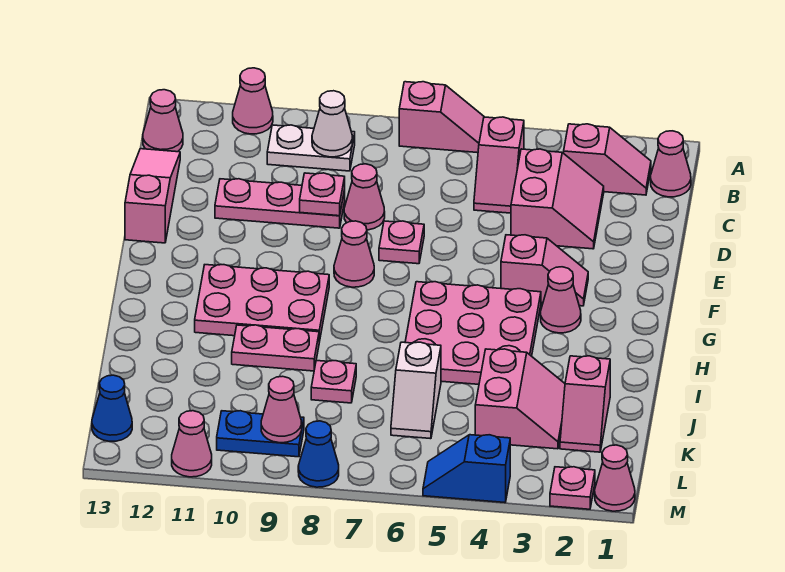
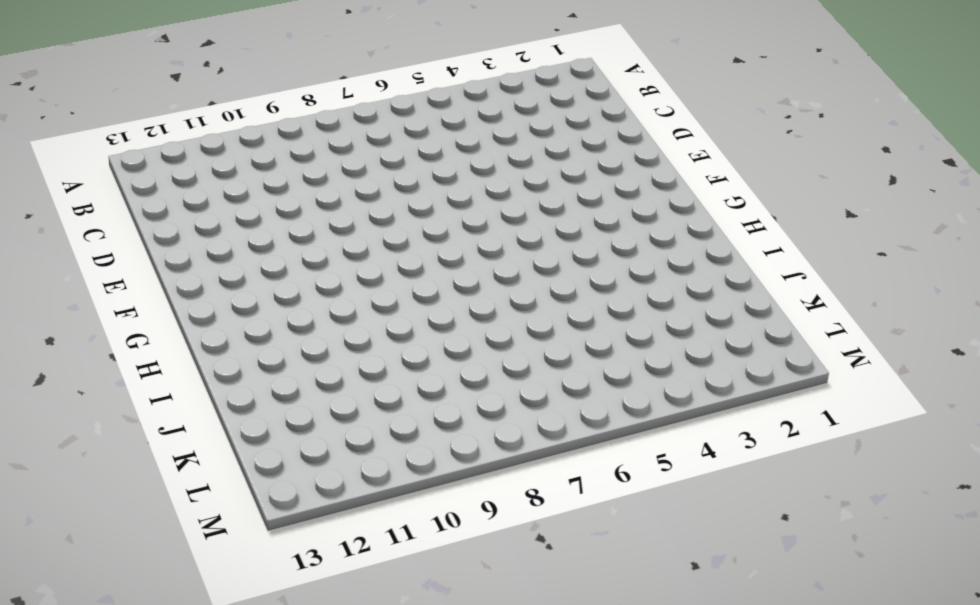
none -> pink 1x2 slope [399,82,484,153]
none -> pink 1x1 cone [233,68,273,134]
none -> pink 1x1 cone [651,131,691,197]
none -> pink 1x2 slope [564,124,651,195]

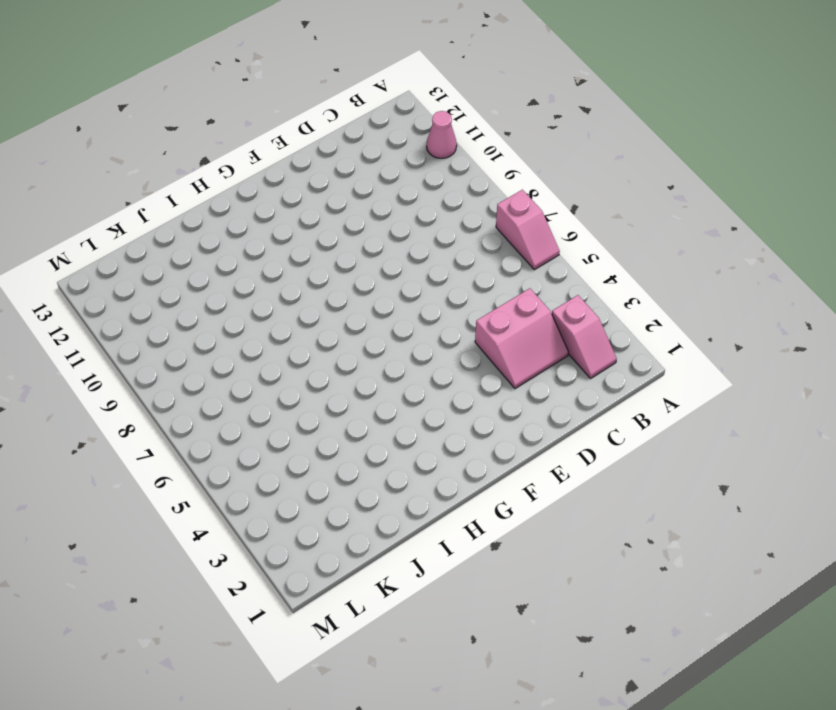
none -> pink 1x1 cone [651,131,691,197]
none -> pink 1x2 slope [474,117,524,213]
none -> white 1x2 plate [267,125,355,171]
none -> pink 1x1 cone [143,90,183,152]

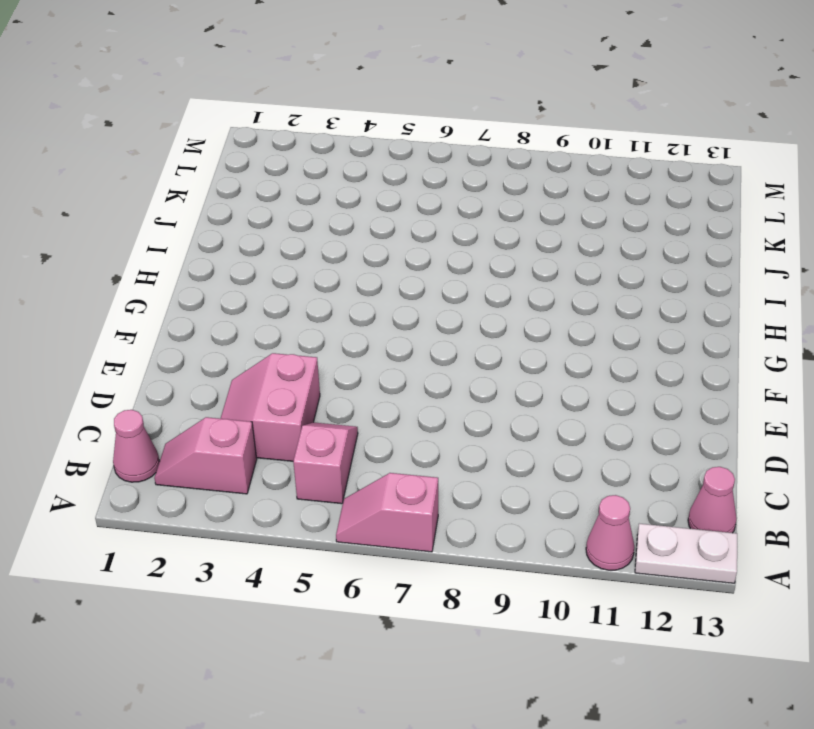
white 1x2 plate [635,524,737,583] -> white 1x2 plate moved to [267,125,355,171]
none -> pink 1x3 slope [125,149,180,243]
none -> pink 1x1 cone [344,164,385,230]
none -> pink 1x3 plate [215,179,345,228]
none -> pink 1x1 plate [379,221,424,264]

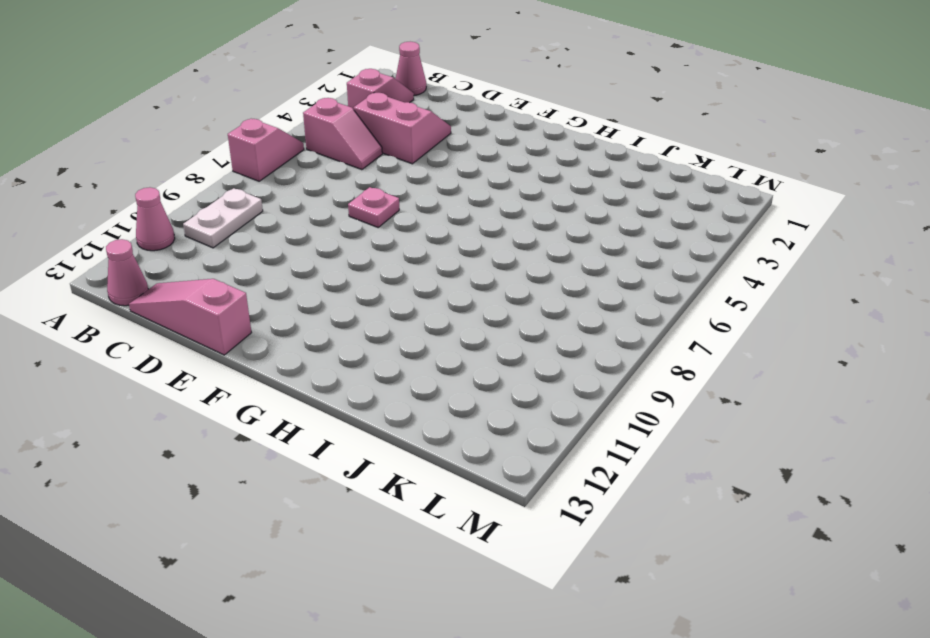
none -> pink 1x1 cone [344,164,385,230]
none -> pink 1x3 plate [215,179,345,228]
none -> pink 1x2 slope [501,235,588,306]
none -> pink 1x1 cone [334,221,374,287]

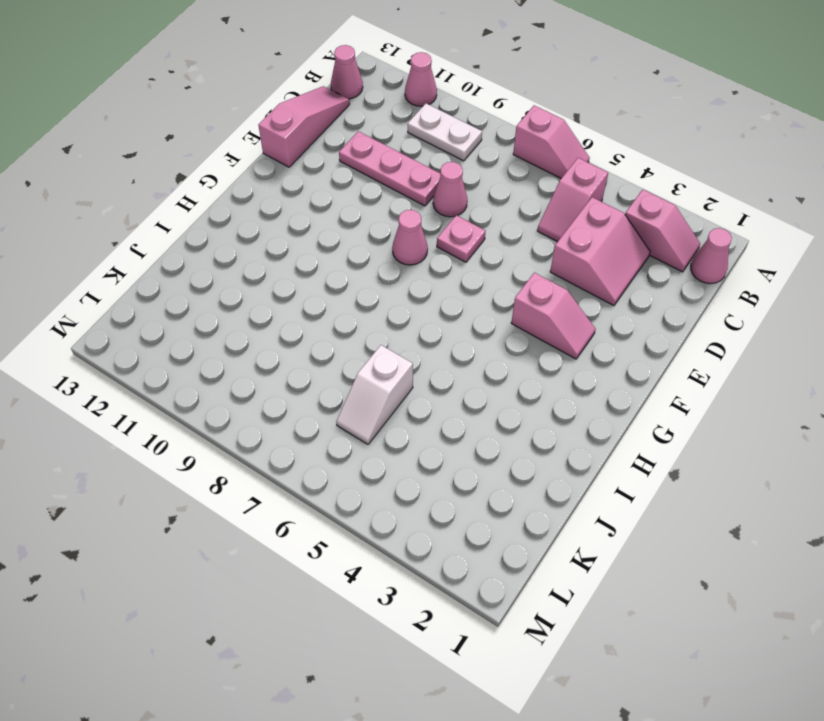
none -> pink 1x1 cone [541,267,581,333]
none -> pink 3x3 plate [405,282,541,384]
none -> pink 2x3 plate [195,265,329,342]
none -> pink 1x2 plate [232,325,319,371]

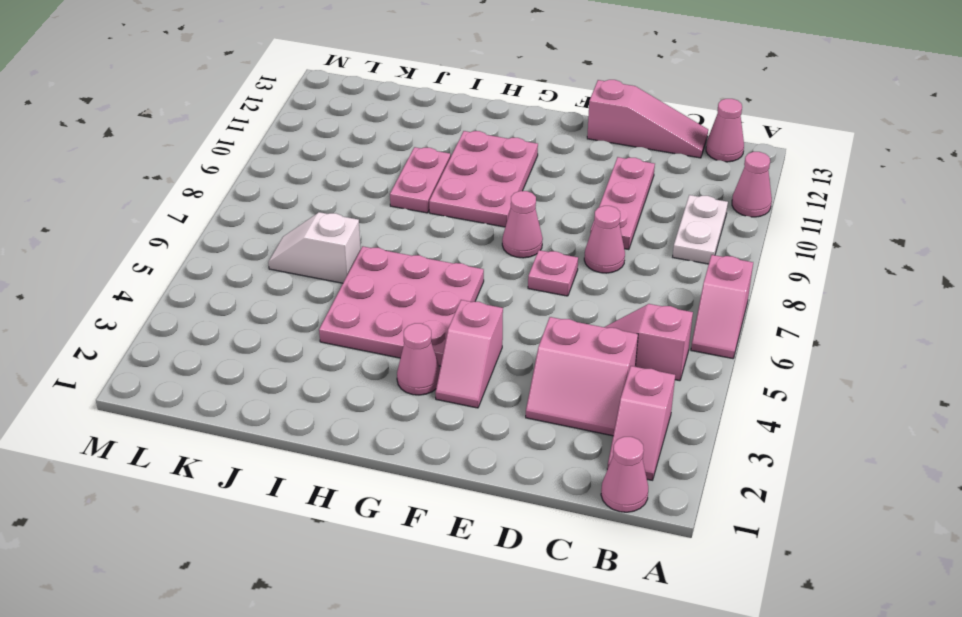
none -> pink 1x2 slope [560,356,610,452]
none -> pink 2x2 slope [475,349,565,449]
none -> pink 1x1 plate [311,361,356,403]
none -> blue 1x2 plate [217,411,304,457]

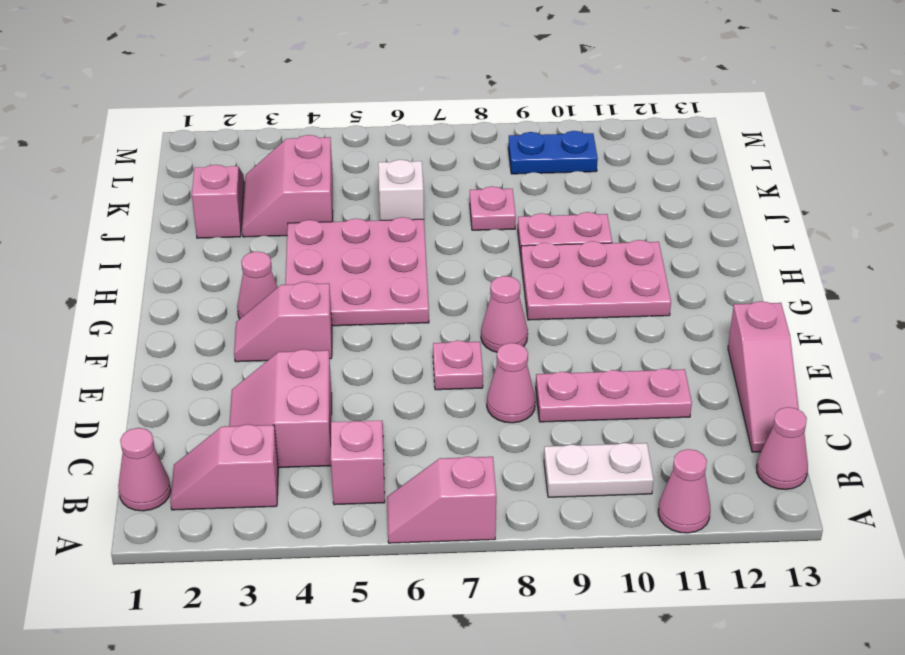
none -> blue 1x1 cone [92,375,132,441]
none -> pink 1x1 cone [595,445,635,511]
none -> pink 1x1 plate [550,467,595,509]
none -> blue 1x2 slope [423,435,510,502]

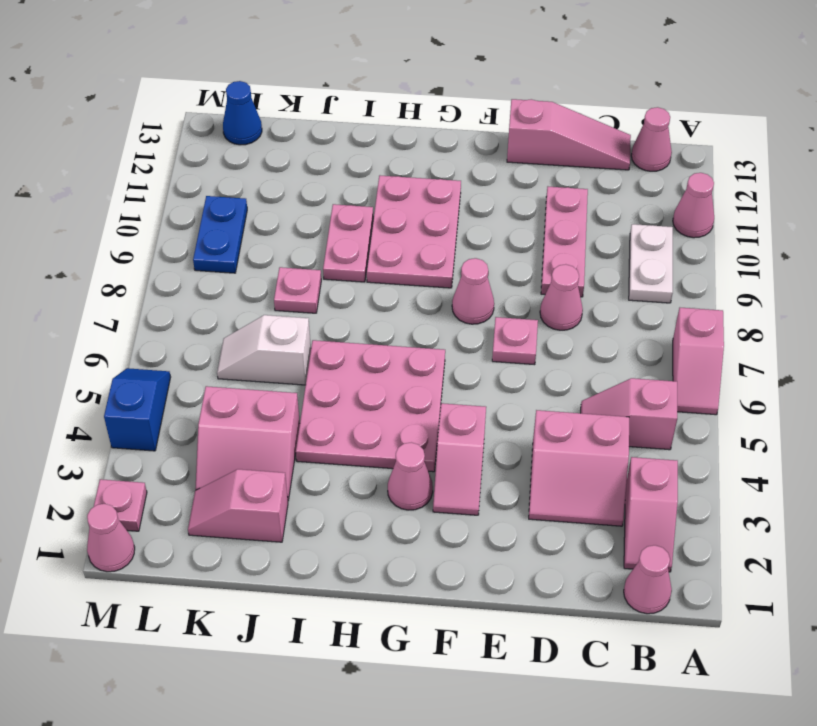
none -> blue 1x1 cone [298,421,339,487]
none -> pink 1x1 cone [172,411,212,477]
none -> white 1x1 cone [312,91,352,157]
none -> pink 1x1 plate [300,173,345,216]

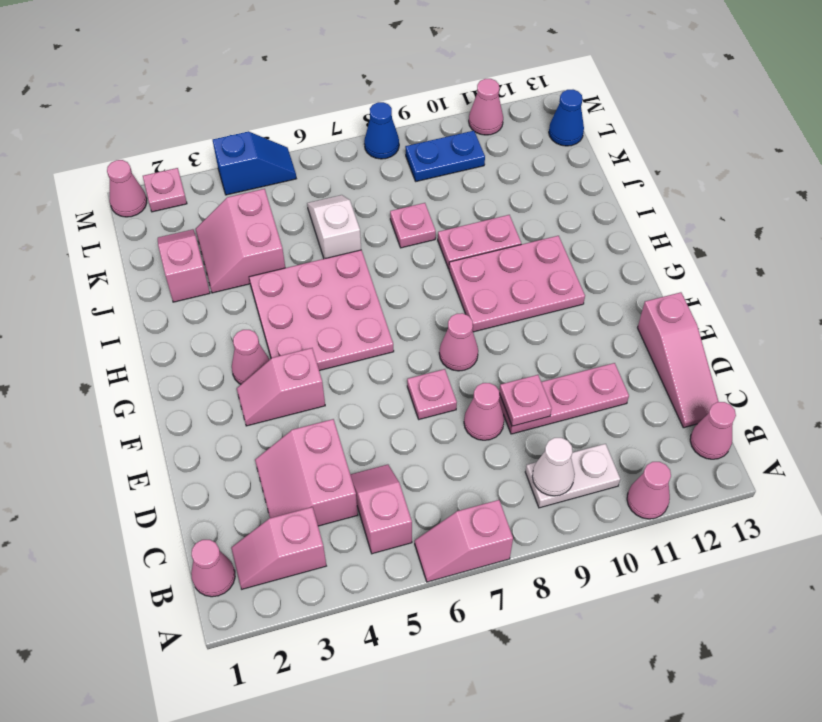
none -> pink 1x1 cone [261,376,302,443]

